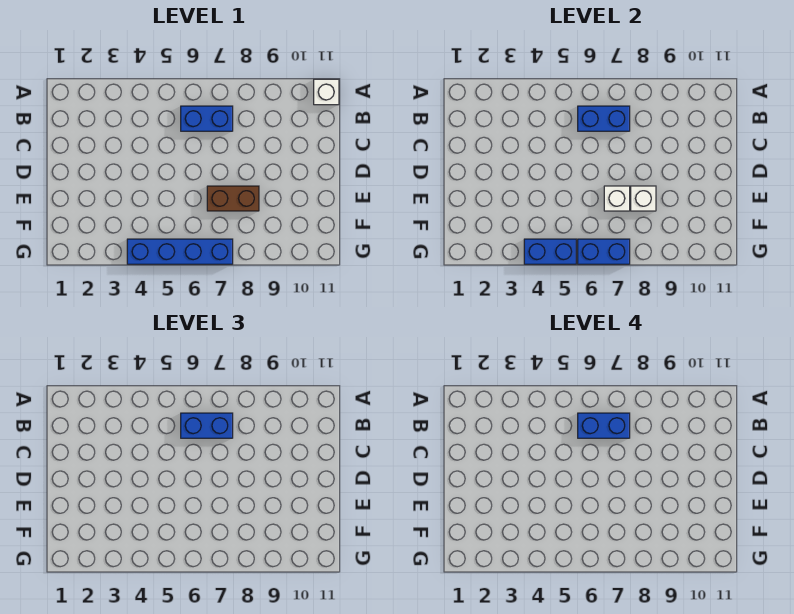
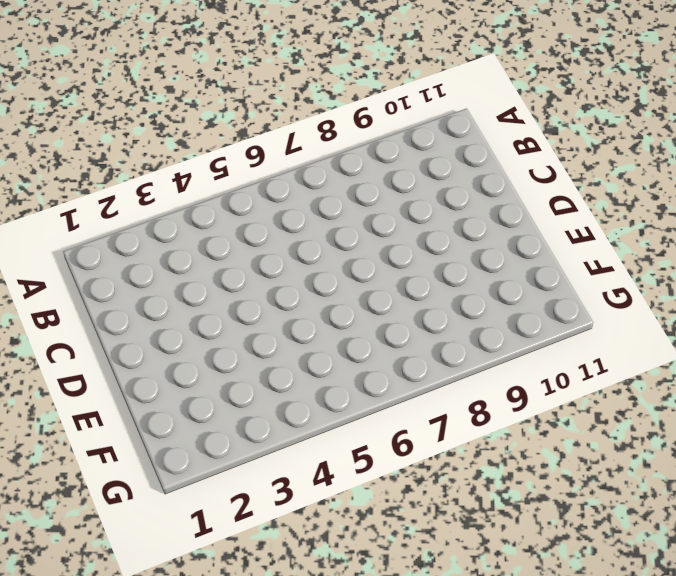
none -> white 1x1 brick [314,79,339,105]
none -> blue 1x2 brick [181,106,233,131]

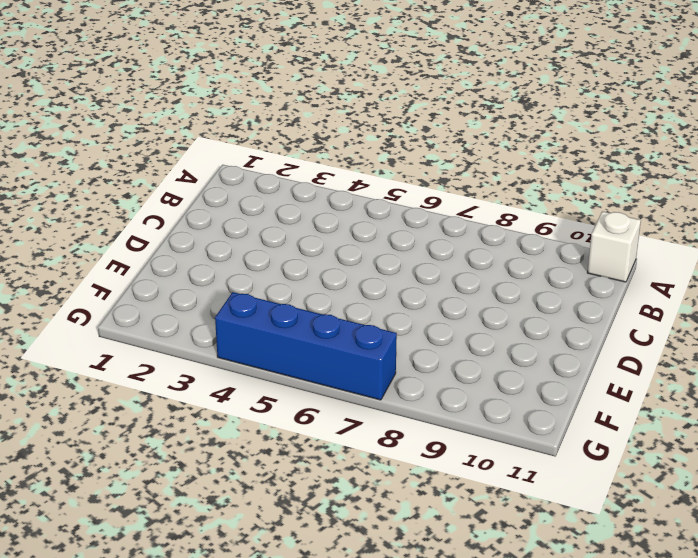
none -> blue 1x2 brick [181,106,233,131]
none -> brown 1x2 brick [207,186,259,211]

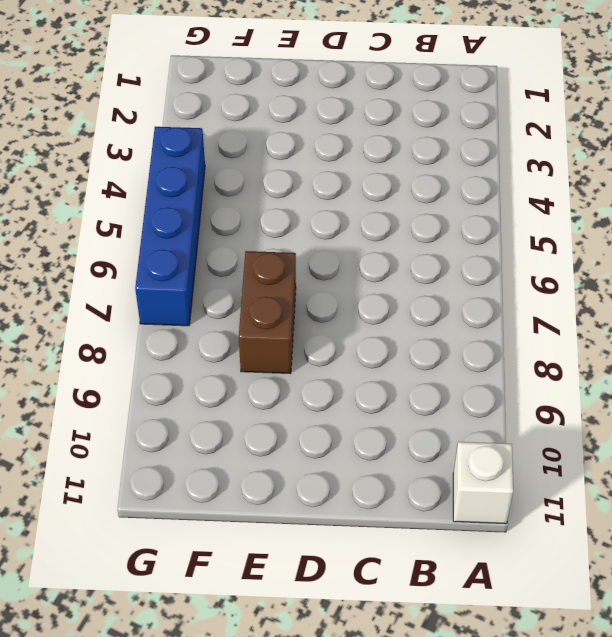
none -> blue 1x2 brick [181,106,233,131]
none -> blue 1x2 brick [578,106,630,131]

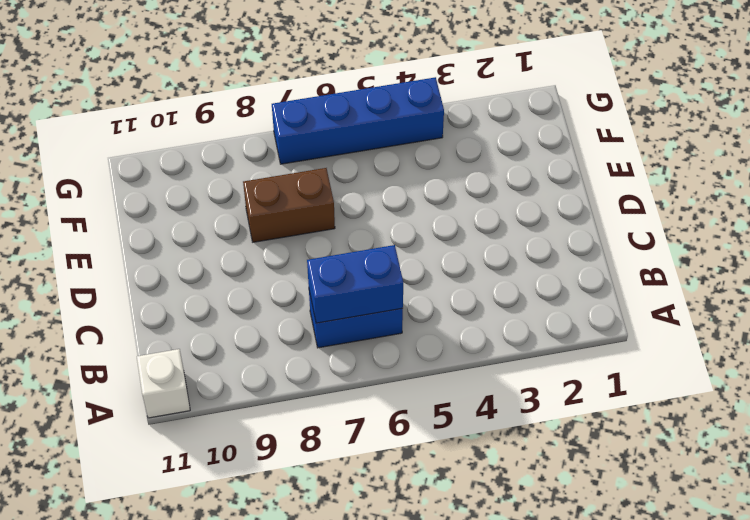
none -> white 1x1 brick [604,186,630,211]
none -> white 1x1 brick [631,186,656,211]

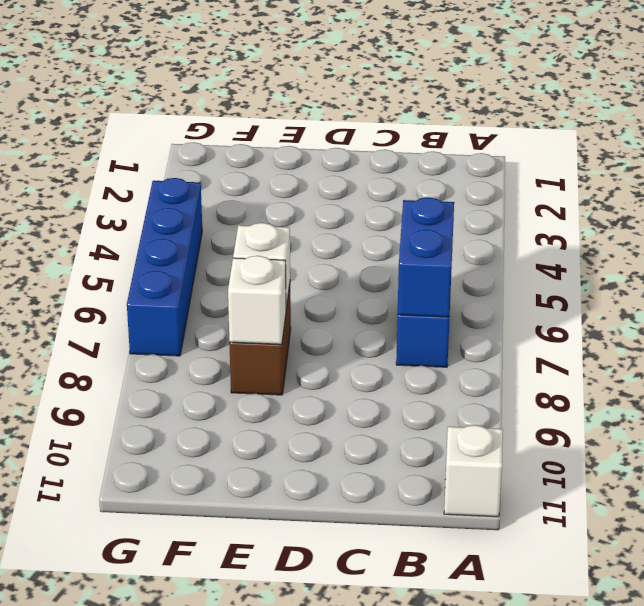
none -> blue 1x2 brick [524,239,576,264]
none -> blue 1x2 brick [578,239,630,264]

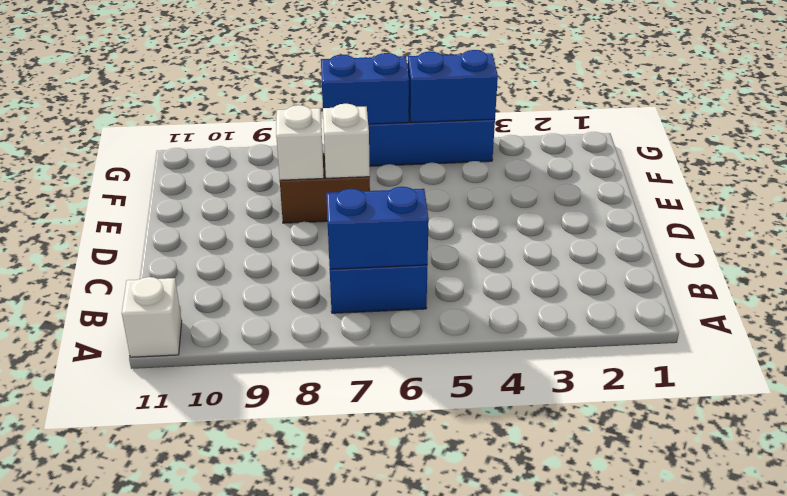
none -> blue 1x2 brick [181,413,233,438]
none -> blue 1x2 brick [578,413,630,438]

